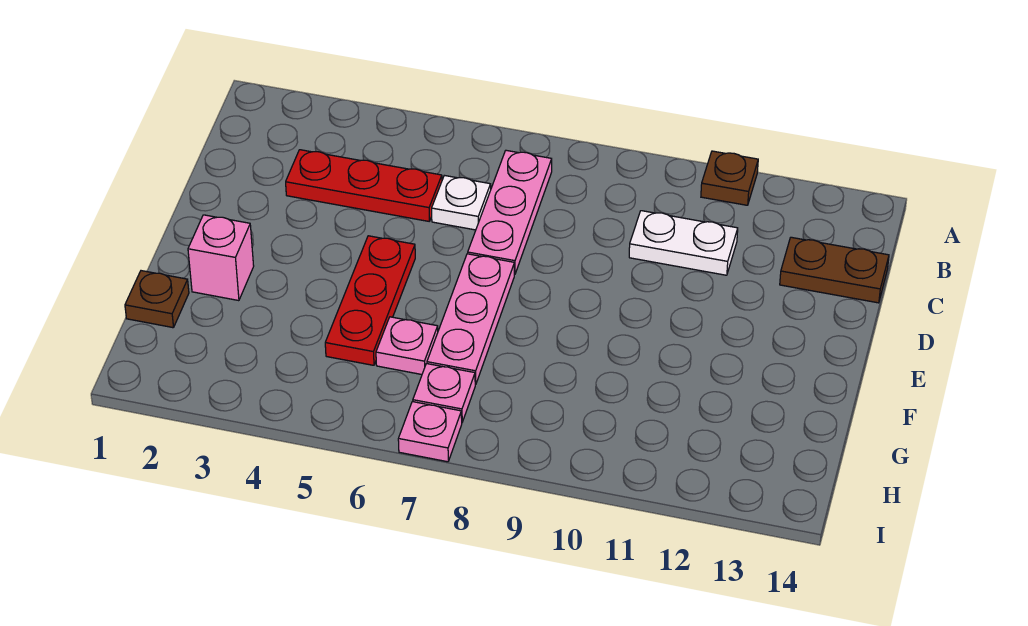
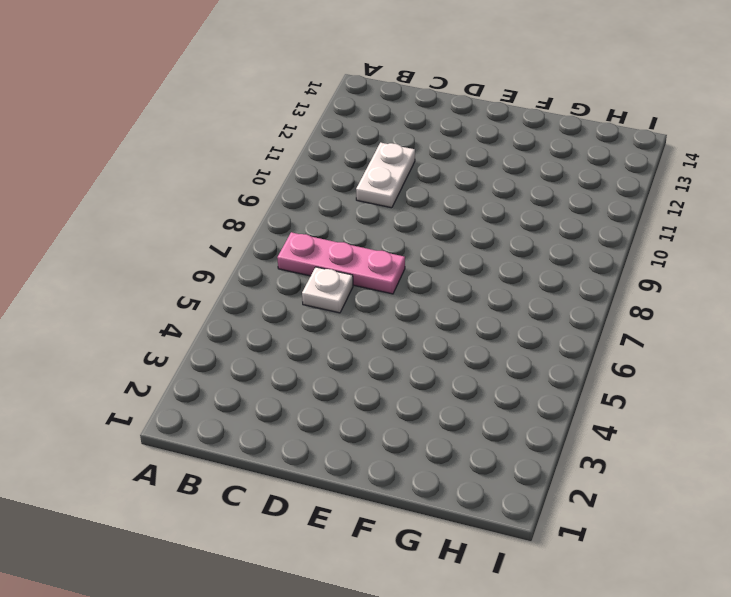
none -> brown 1x1 plate [701,151,758,205]
none -> red 1x3 plate [286,150,442,221]
none -> brown 1x2 plate [780,237,889,303]

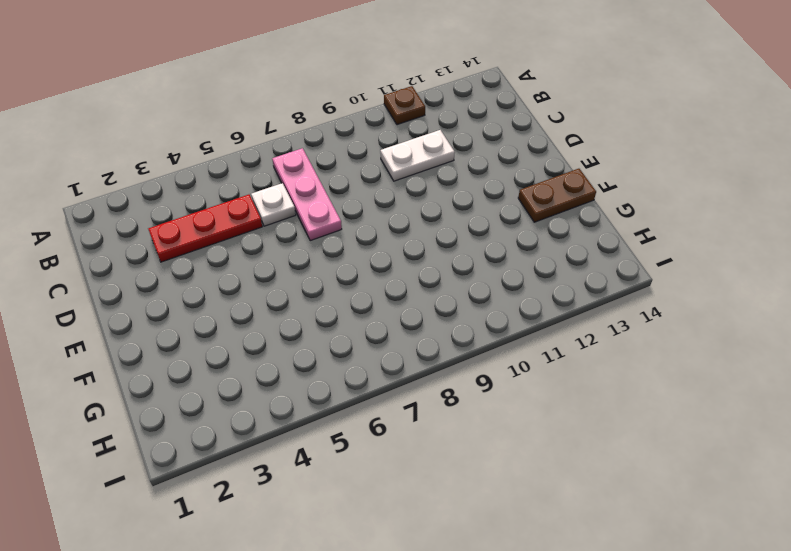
brown 1x2 plate [518,169,596,222] -> brown 1x2 plate moved to [780,237,889,303]
none -> red 1x3 plate [325,236,415,365]
none -> pink 1x3 plate [427,254,514,385]
none -> pink 1x1 brick [188,215,254,301]

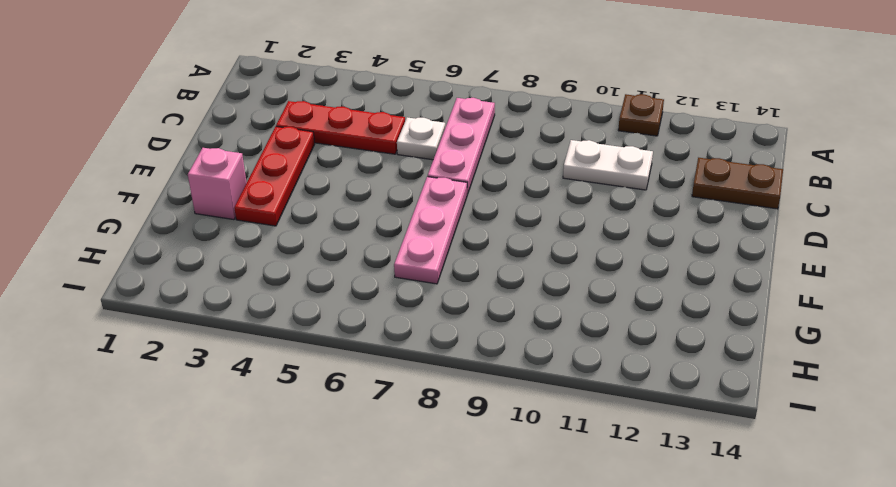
red 1x3 plate [234,127,315,226] -> red 1x3 plate moved to [325,236,415,365]
none -> brown 1x1 plate [125,271,189,328]
none -> pink 1x1 plate [376,317,438,374]
none -> pink 1x1 plate [413,364,475,422]

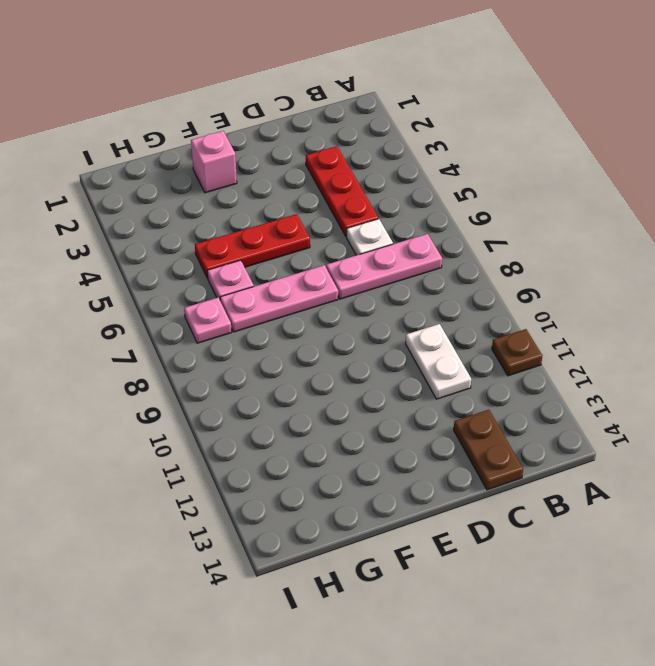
none -> brown 1x1 plate [125,271,189,328]
none -> pink 1x1 plate [398,402,462,462]

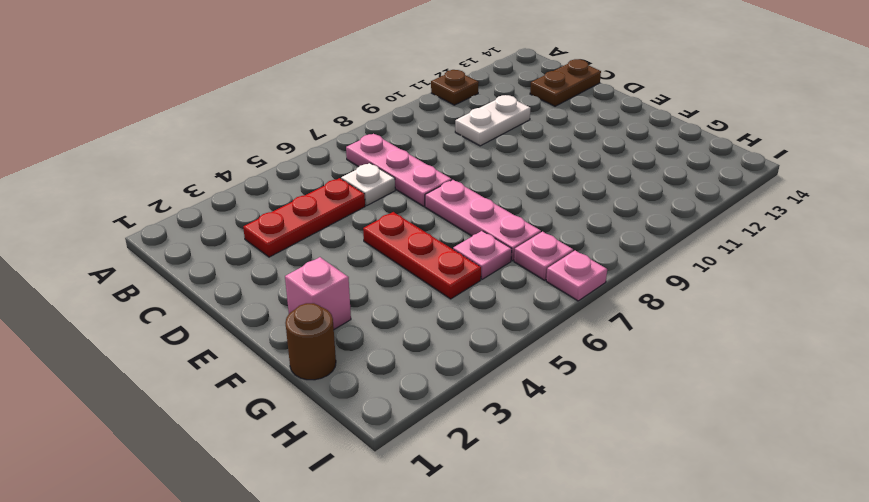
brown 1x1 round brick [285,303,336,380] -> brown 1x1 plate [125,271,189,328]

